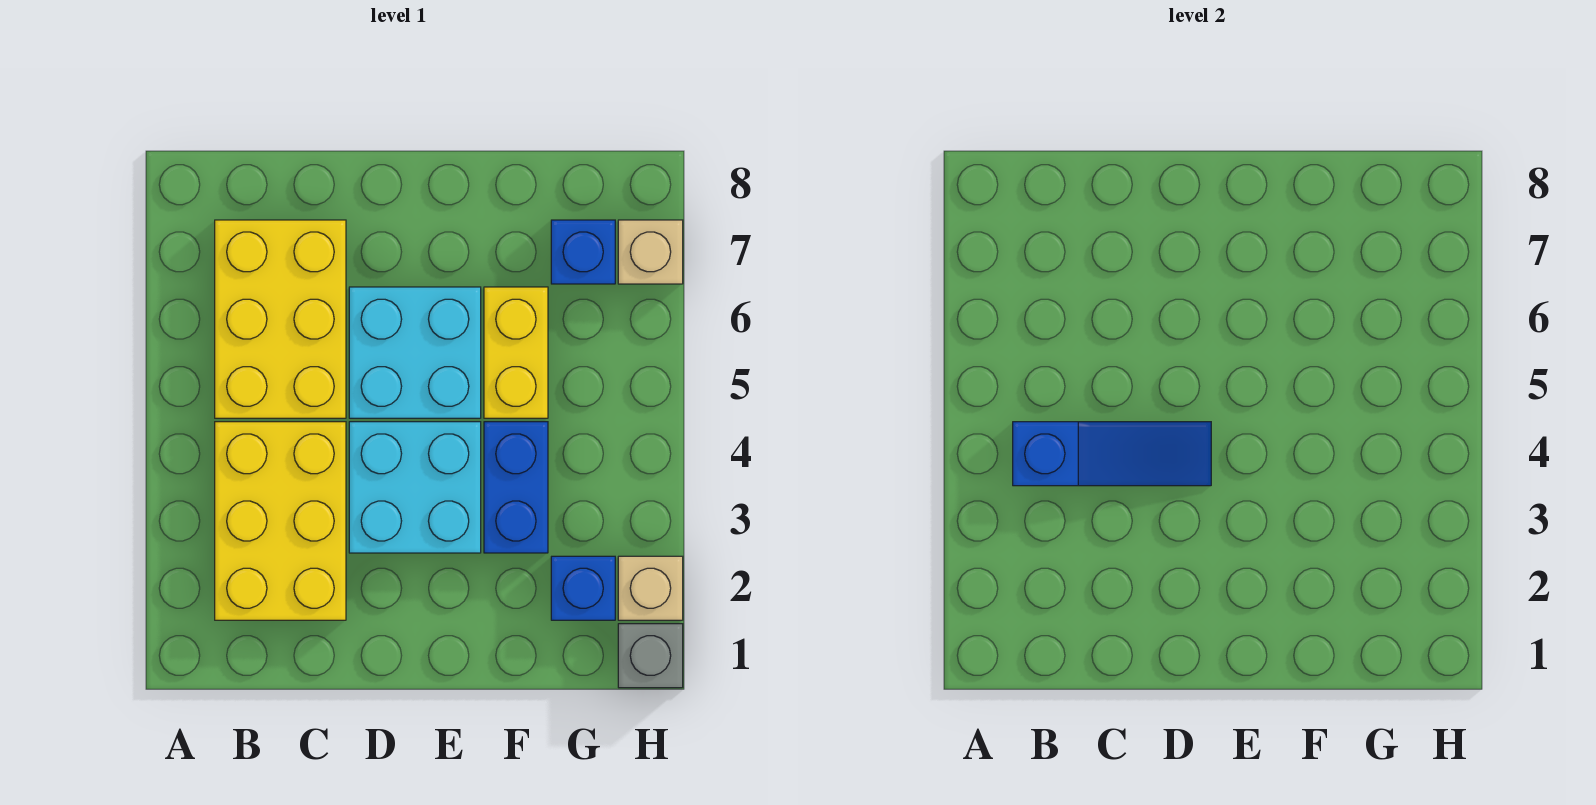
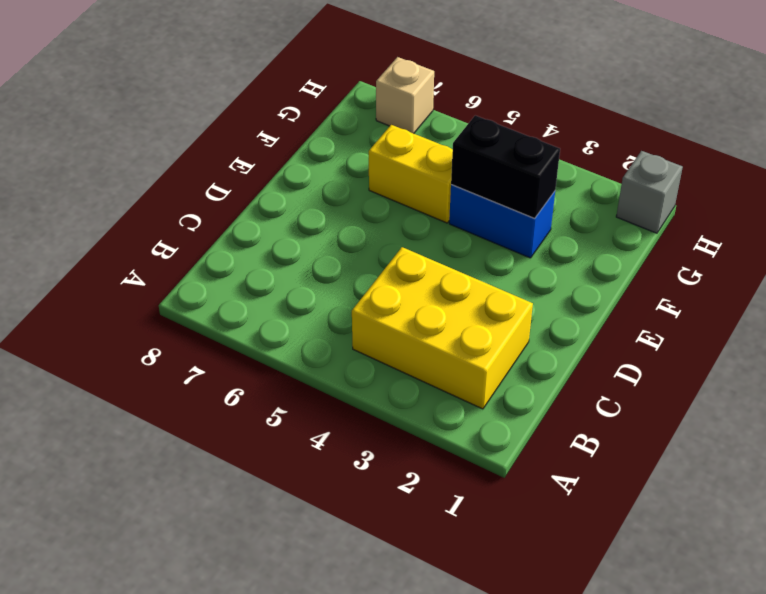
black 1x2 brick [451,115,560,218] -> none
none -> yellow 2x3 brick [215,220,346,418]
none -> cyan 2x2 brick [349,422,481,553]
none -> cyan 2x2 brick [349,287,481,418]

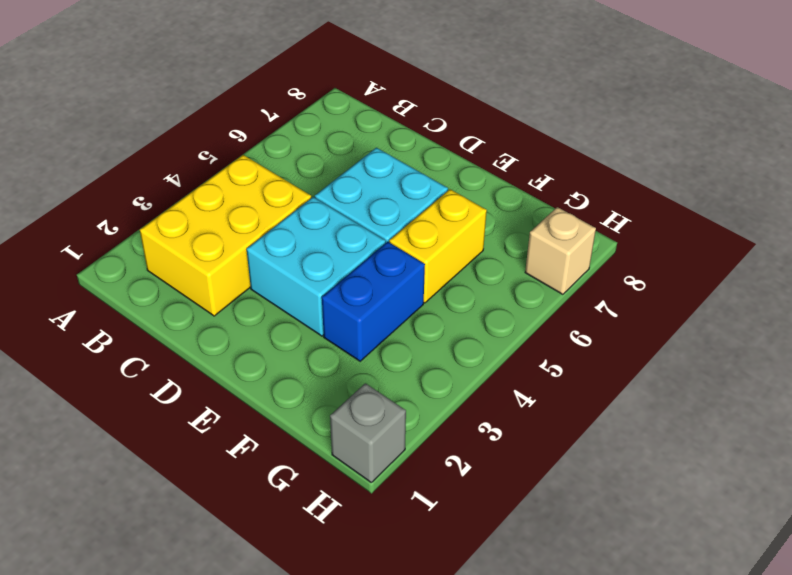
none -> yellow 2x3 brick [215,220,346,418]
none -> blue 1x1 brick [551,556,615,620]
none -> blue 1x1 brick [551,220,615,284]

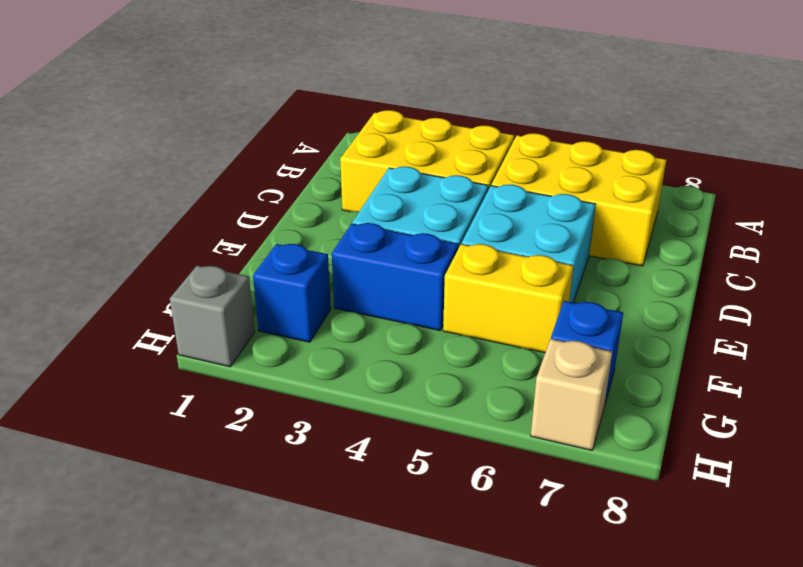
none -> tan 1x1 brick [618,556,683,620]
none -> blue 1x3 slope [1013,422,1211,486]

